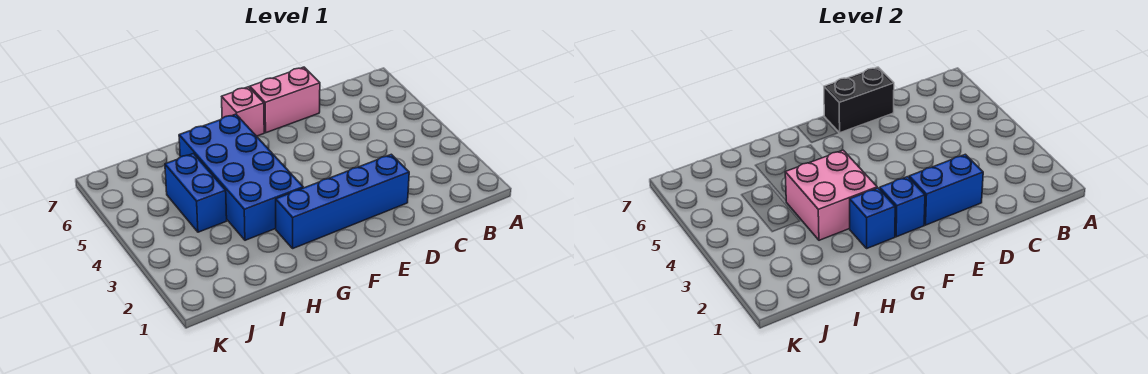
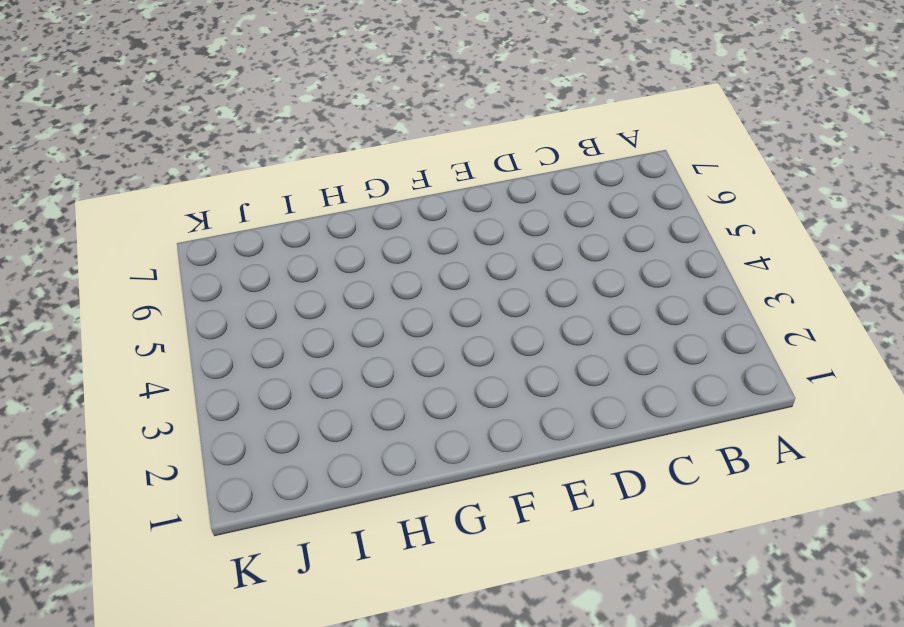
none -> blue 1x4 brick [276,154,409,248]
none -> pink 1x2 brick [250,67,320,133]

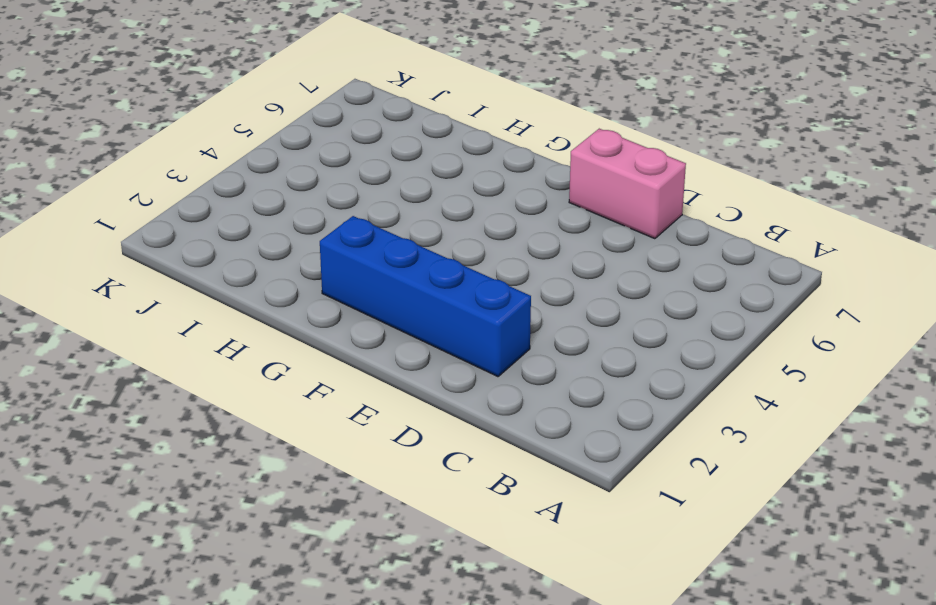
none -> pink 1x1 brick [222,87,264,136]
none -> blue 2x4 brick [179,114,303,240]

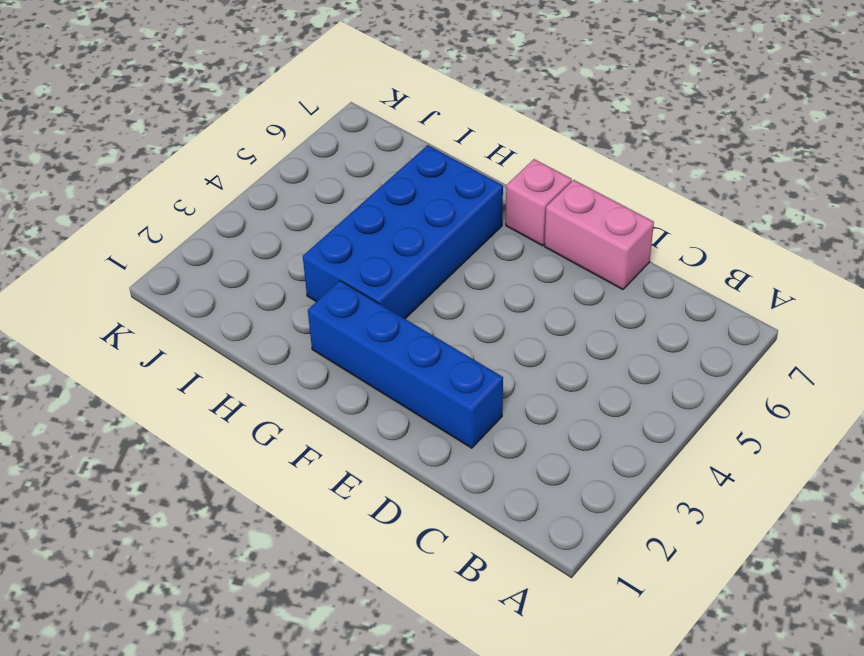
none -> blue 1x2 brick [165,154,227,232]
none -> blue 1x2 brick [909,154,983,225]

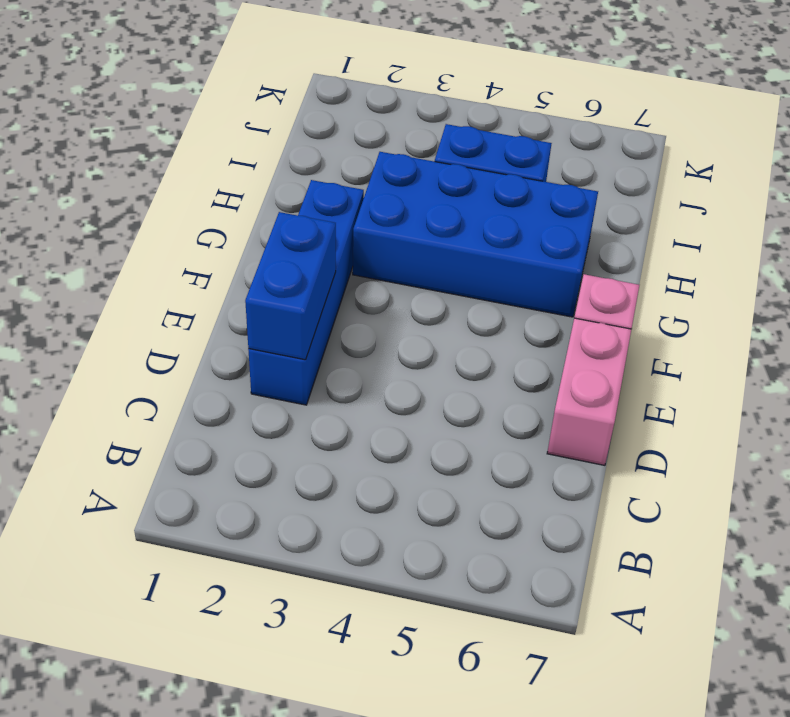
none -> black 1x2 brick [824,67,894,133]
none -> blue 1x1 brick [880,177,925,237]

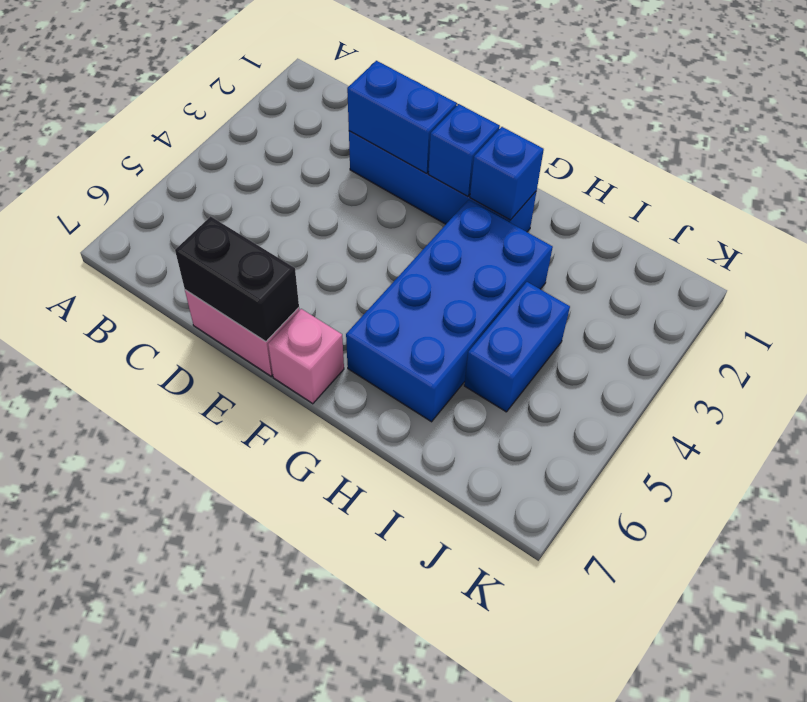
none -> pink 2x2 brick [785,150,877,240]

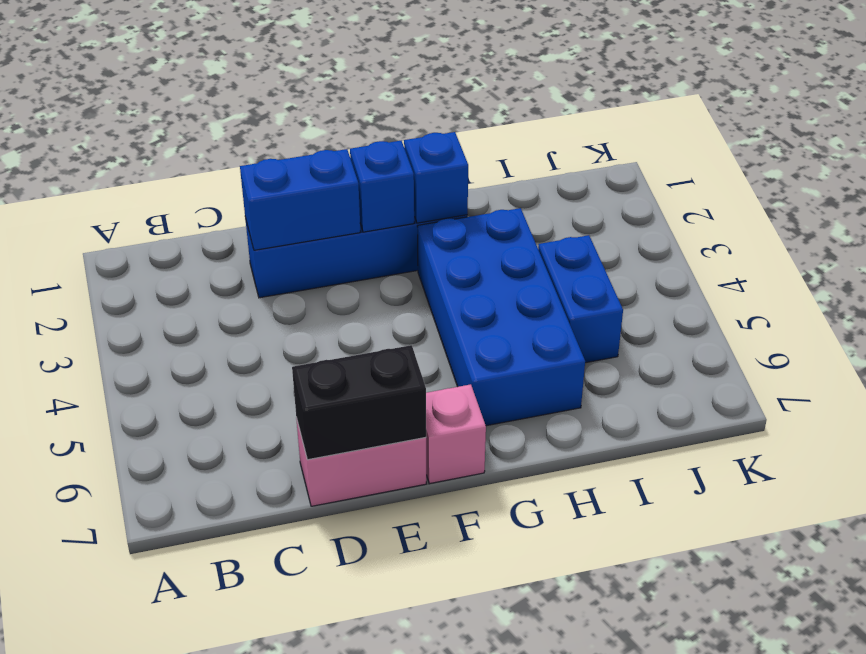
none -> pink 2x2 brick [785,150,877,240]

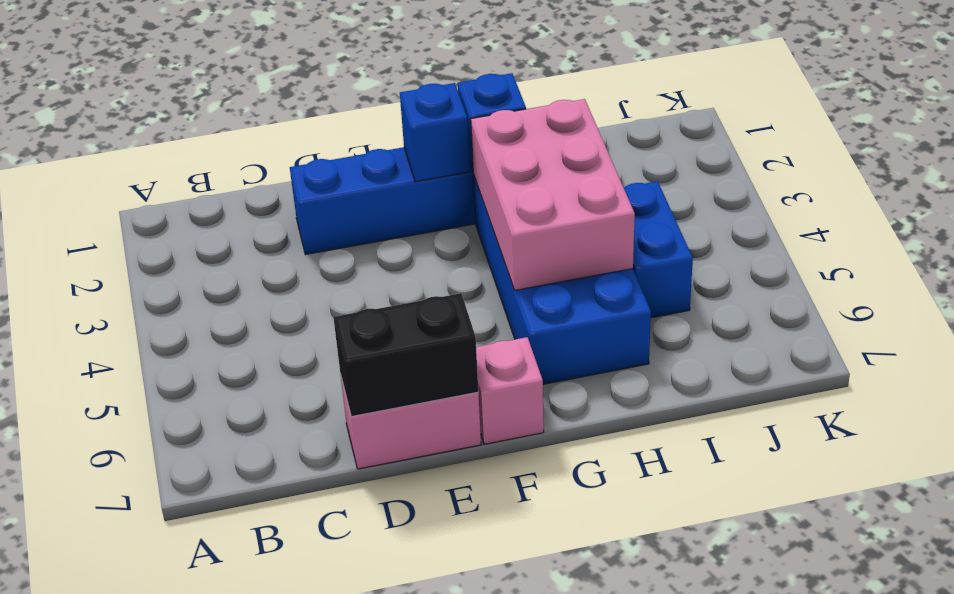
pink 2x3 brick [471,99,635,290] -> pink 2x2 brick [785,150,877,240]
none -> blue 1x2 brick [909,154,983,225]

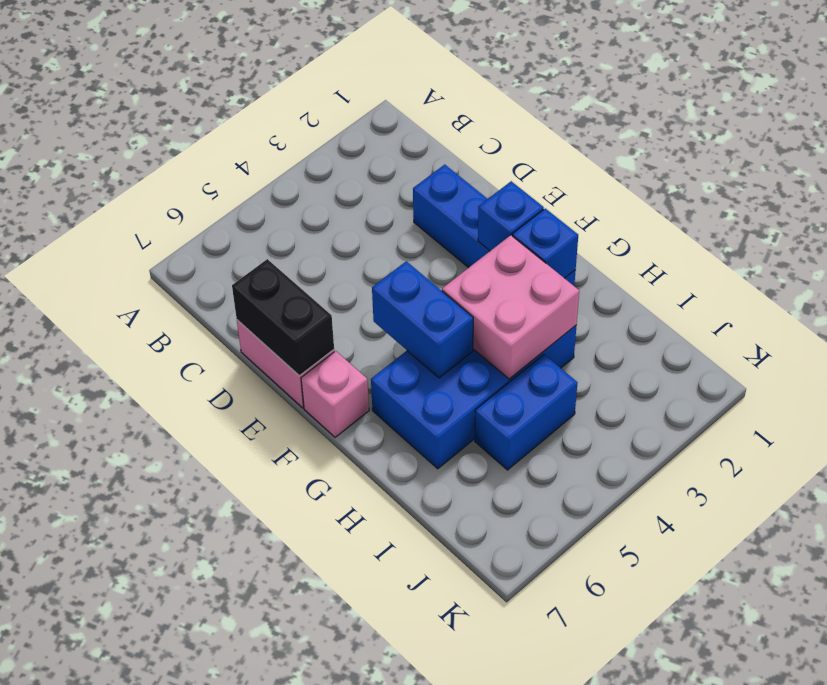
blue 1x2 brick [372,261,473,378] -> blue 1x2 brick moved to [909,154,983,225]

